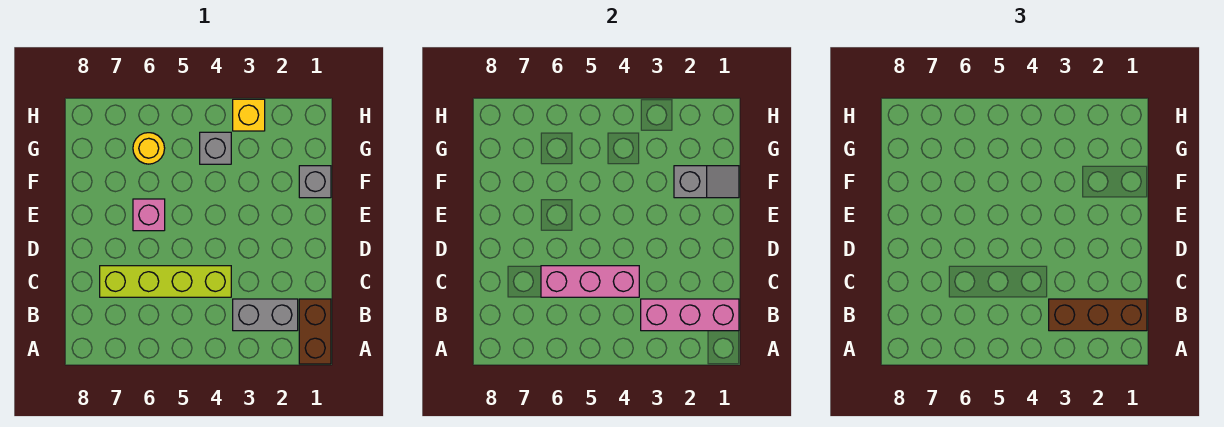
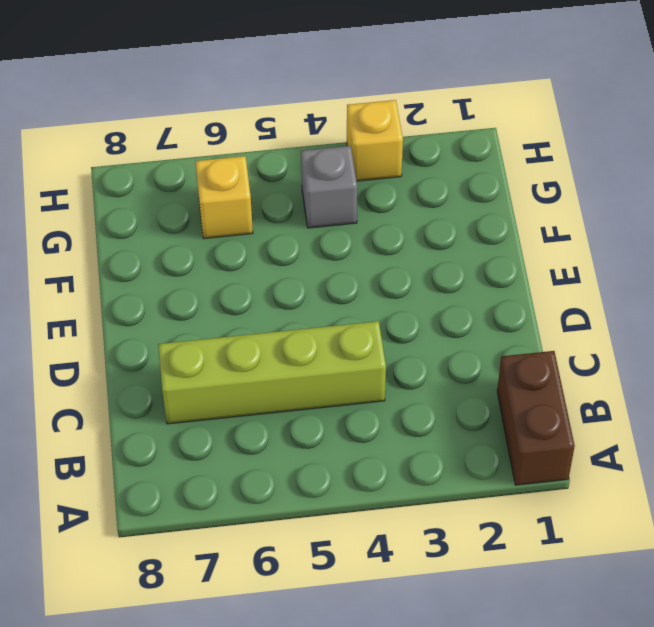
yellow 1x1 brick [195,156,253,239] -> yellow 1x1 round brick [133,133,165,164]
none -> grey 1x2 brick [233,299,298,331]
none -> pink 1x1 brick [133,199,165,231]
none -> grey 1x1 brick [299,166,331,198]

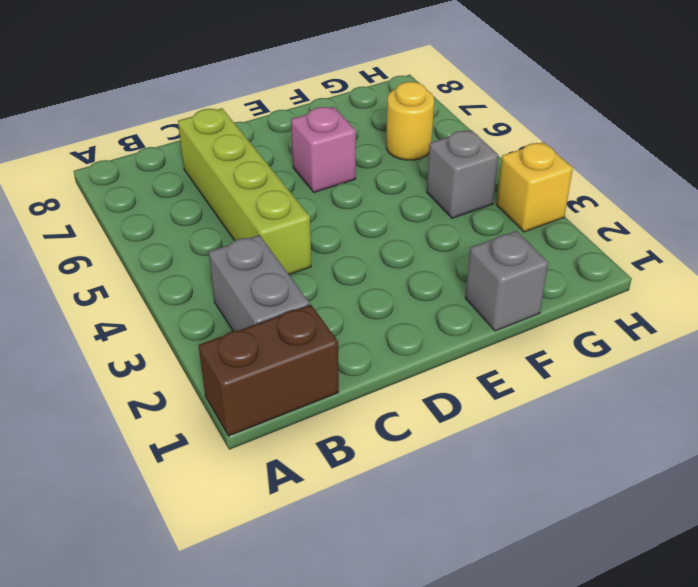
none -> pink 1x3 brick [641,299,739,331]
none -> pink 1x3 brick [541,266,639,297]
none -> grey 1x2 slope [674,166,739,198]

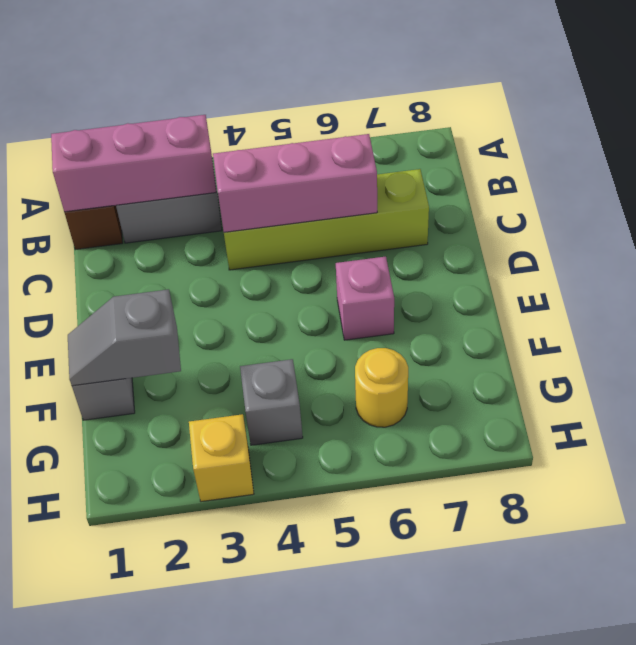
none -> brown 1x3 brick [1049,299,1147,331]

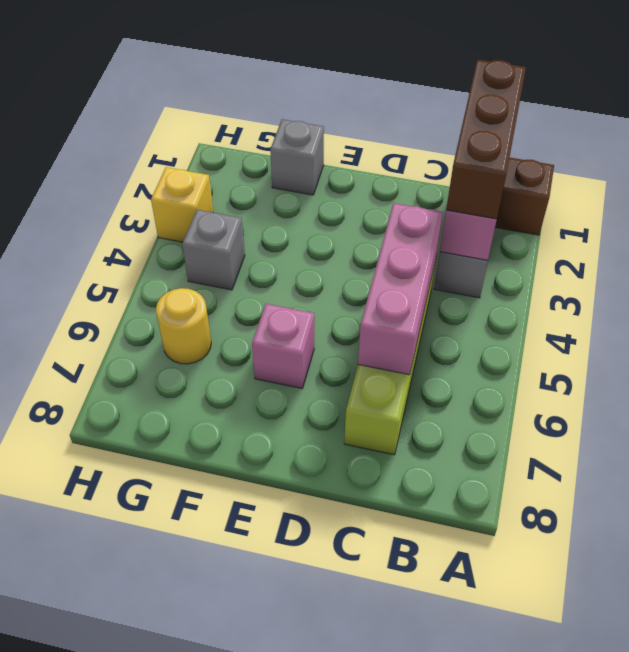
none -> grey 1x2 slope [674,166,739,198]

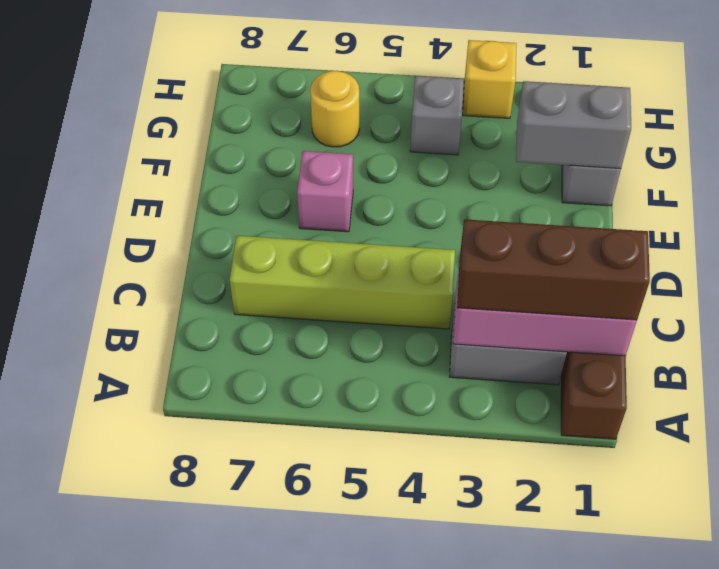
grey 1x2 brick [516,81,631,168] -> grey 1x2 slope [674,166,739,198]
none -> pink 1x3 brick [541,266,639,297]

